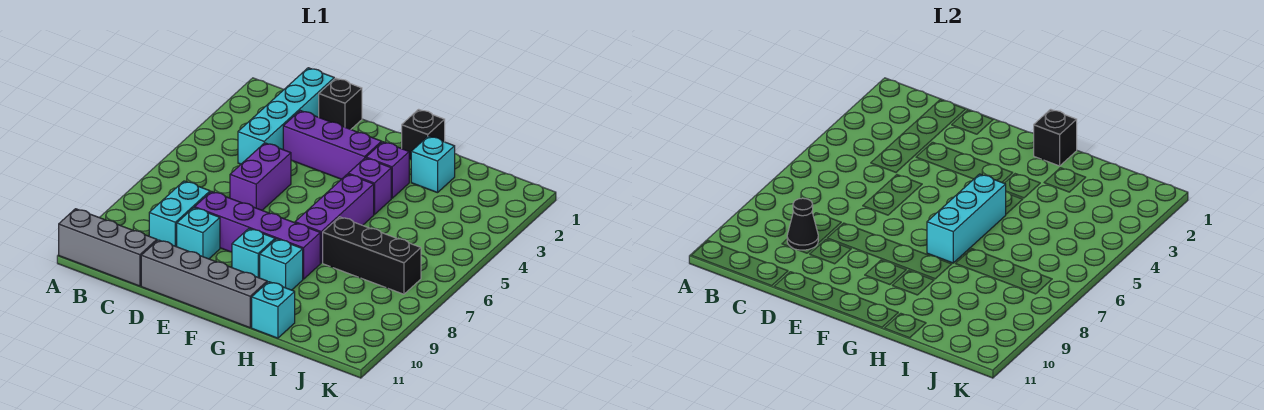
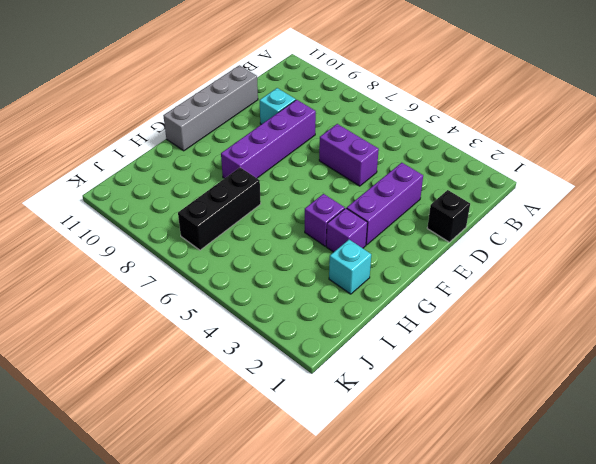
none -> grey 1x3 brick [59,209,157,286]
none -> cyan 1x4 brick [238,68,334,164]
none -> cyan 1x2 brick [149,181,210,247]

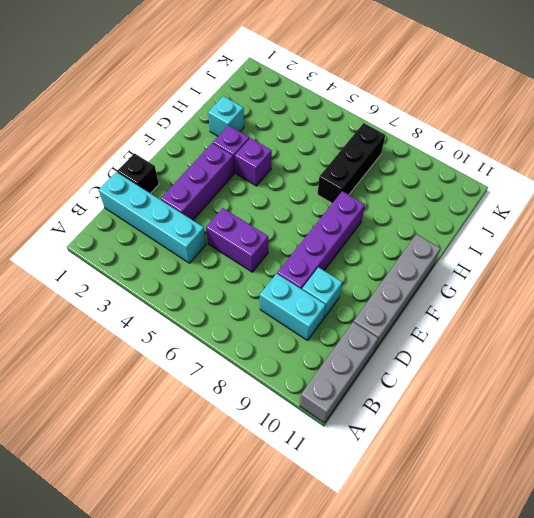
none -> cyan 1x1 brick [232,229,275,278]
none -> black 1x1 brick [402,109,445,159]
none -> purple 1x3 brick [295,174,374,263]

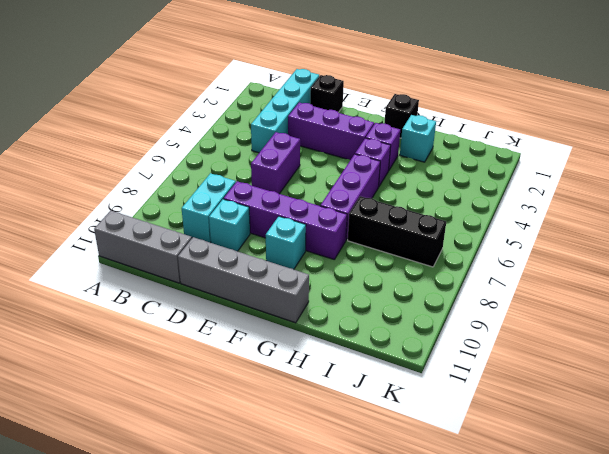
none -> cyan 1x1 brick [260,239,303,290]
none -> cyan 1x1 brick [252,282,295,338]
none -> black 1x1 cone [787,198,818,250]

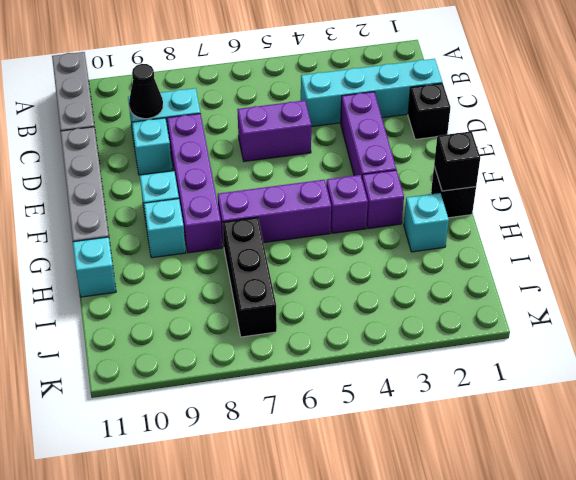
none -> cyan 1x3 brick [927,174,1006,263]

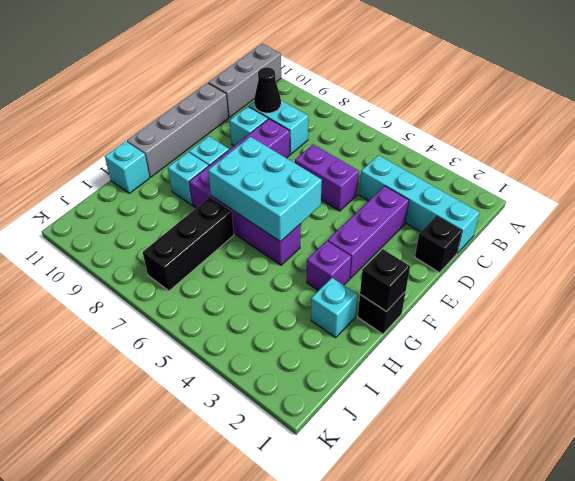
cyan 2x3 brick [208,137,322,242] -> cyan 1x3 brick [927,174,1006,263]
none -> purple 1x1 brick [348,158,391,215]

